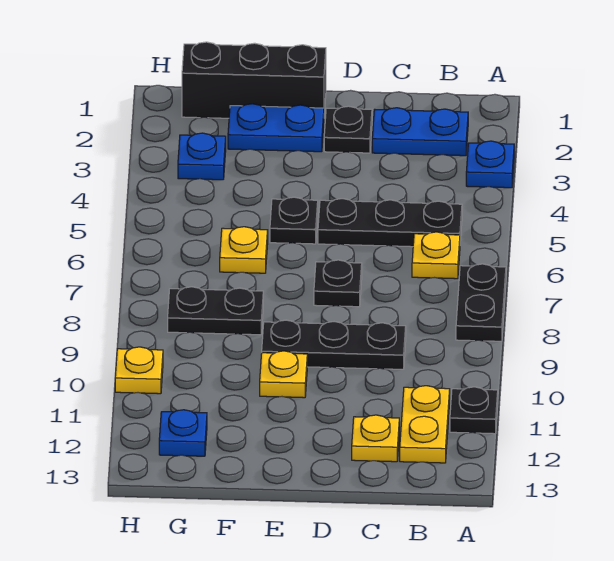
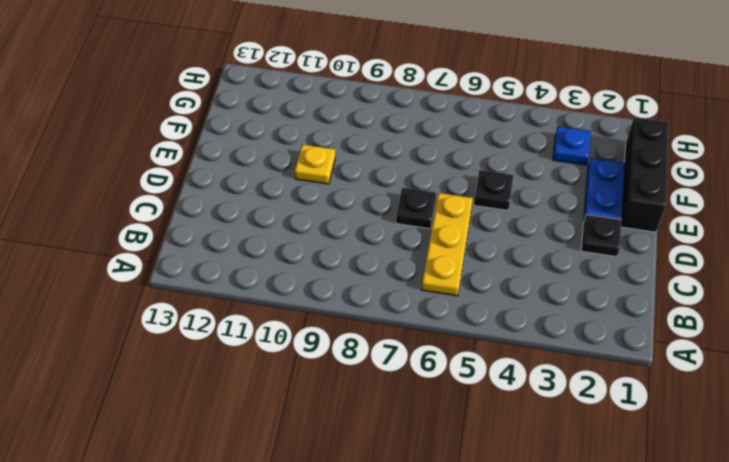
yellow 1x3 plate [422,193,473,296] -> yellow 1x1 plate [412,232,460,279]
none -> blue 1x1 plate [466,141,514,188]
none -> black 1x2 plate [456,264,506,341]
none -> black 1x1 plate [450,387,498,434]

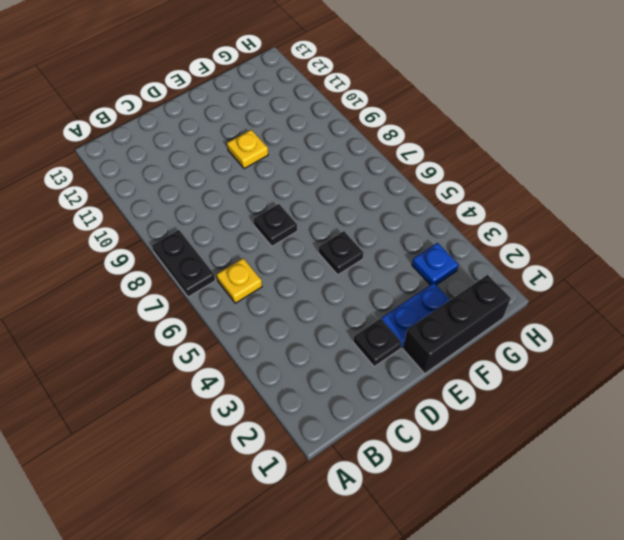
none -> blue 1x1 plate [466,141,514,188]
none -> black 1x1 plate [450,387,498,434]
none -> blue 1x2 plate [372,108,468,156]

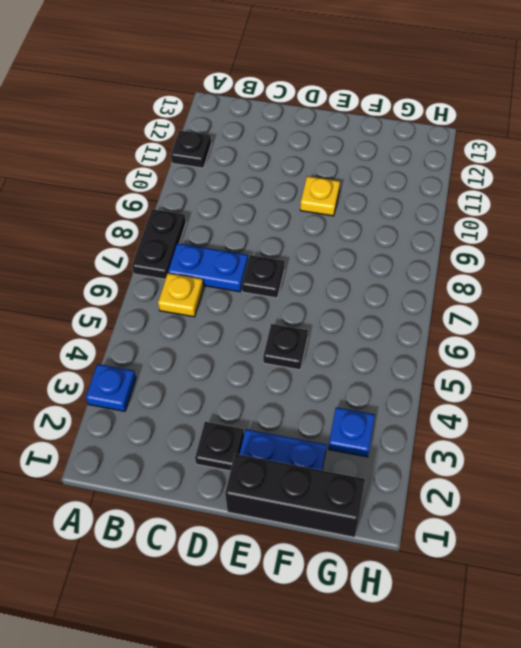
blue 1x2 plate [168,243,248,292] -> blue 1x2 plate moved to [372,108,468,156]
none -> black 1x3 plate [318,199,462,247]
none -> yellow 1x2 plate [400,386,450,463]
none -> black 1x3 plate [262,320,406,369]

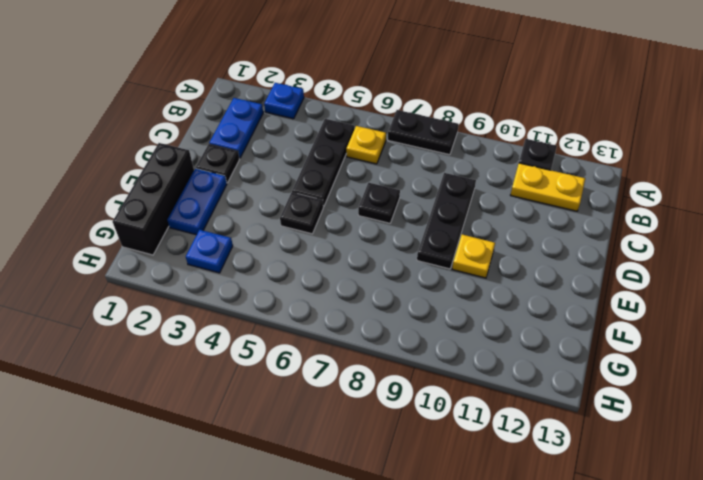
none -> yellow 1x1 plate [352,415,399,462]
none -> yellow 1x1 plate [220,227,268,273]
none -> black 1x2 plate [168,287,263,335]

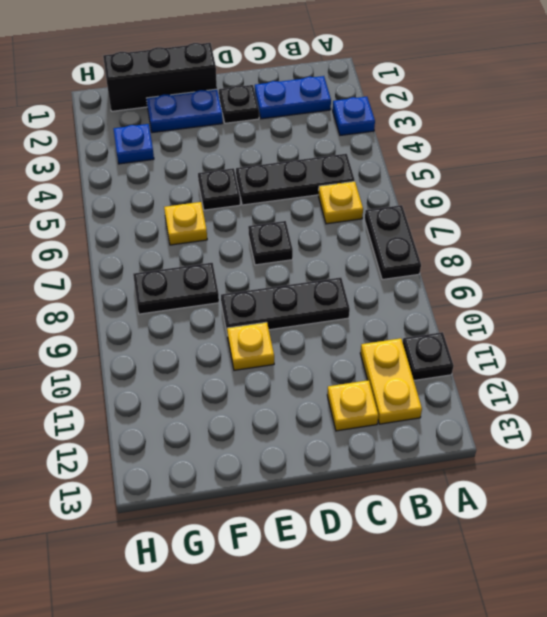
none -> blue 1x1 plate [159,410,207,456]
none -> yellow 1x1 plate [115,347,163,394]

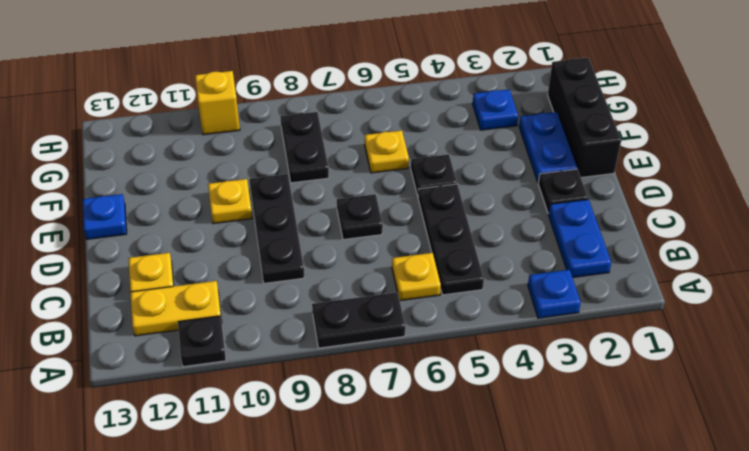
blue 1x1 plate [83,194,127,239] -> blue 1x1 plate moved to [159,410,207,456]
yellow 1x1 brick [195,71,240,135] -> yellow 1x1 plate [115,347,163,394]

